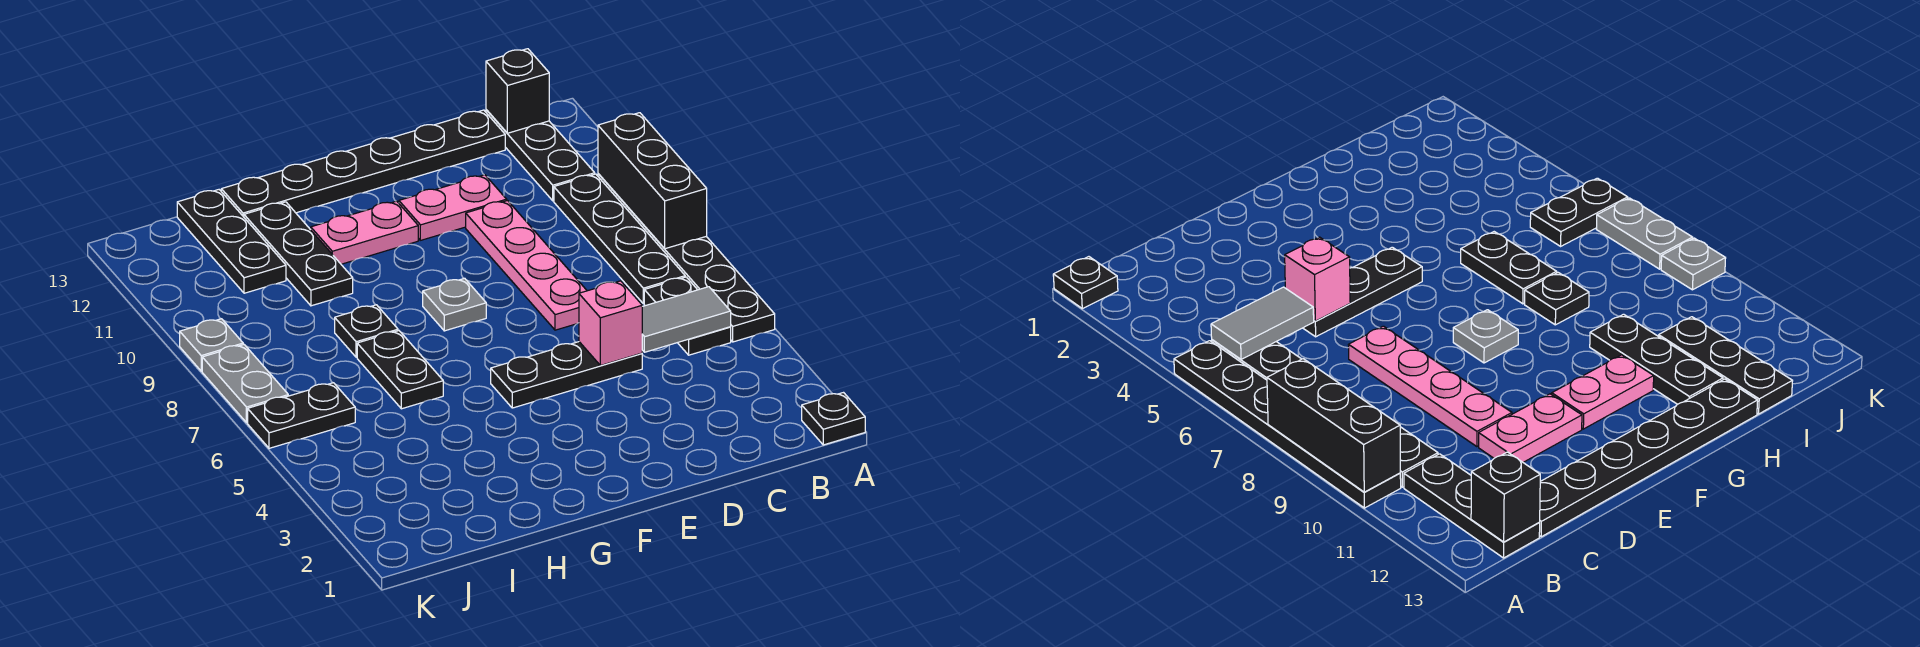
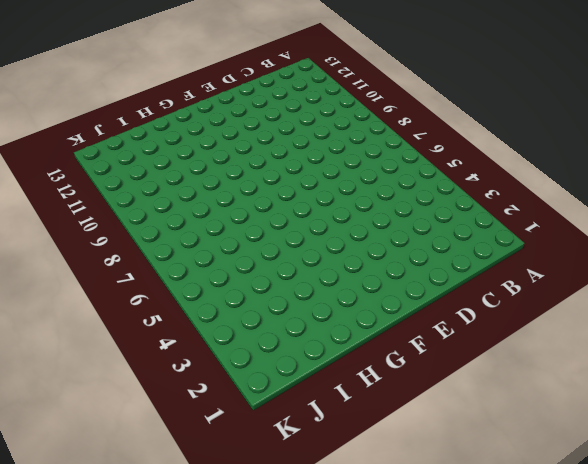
none -> black 1x1 plate [802,393,865,445]
none -> black 1x6 plate [598,174,775,342]
none -> black 1x2 plate [644,277,731,355]

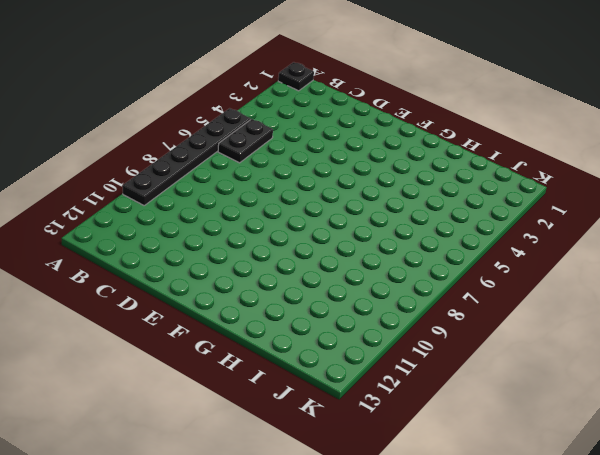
none -> black 1x4 plate [554,174,685,304]
none -> black 1x3 plate [486,110,595,201]
none -> black 1x6 plate [221,110,505,217]

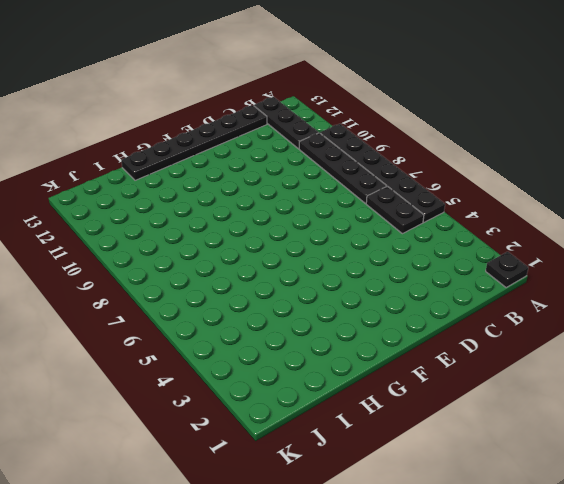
none -> black 1x3 plate [491,342,642,408]
none -> pink 1x4 plate [466,201,587,330]
none -> pink 1x2 plate [399,175,507,240]

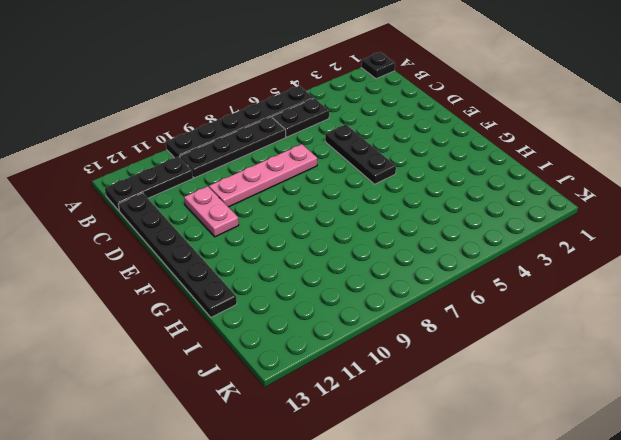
none -> grey 1x1 plate [423,278,486,331]
none -> pink 1x2 plate [310,201,418,264]
none -> black 1x2 plate [357,331,443,409]

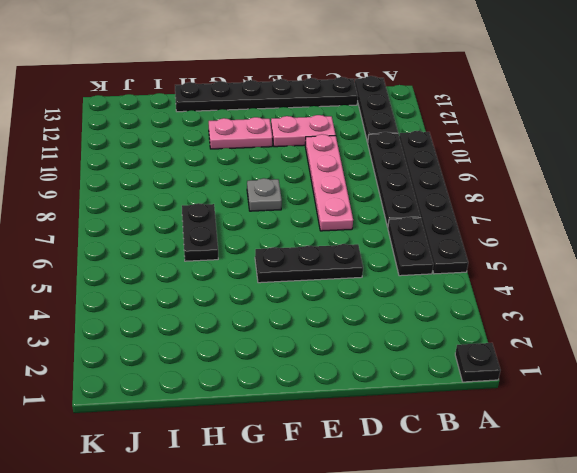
none -> black 1x1 plate [335,305,398,357]
none -> black 1x3 plate [244,202,353,306]
none -> black 1x3 plate [177,190,286,293]

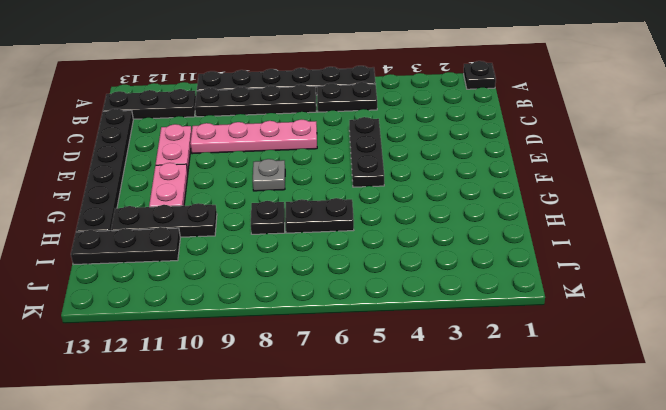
none -> black 1x2 plate [248,383,355,448]
none -> grey 1x2 plate [202,344,288,423]
none -> grey 1x1 plate [180,319,243,371]

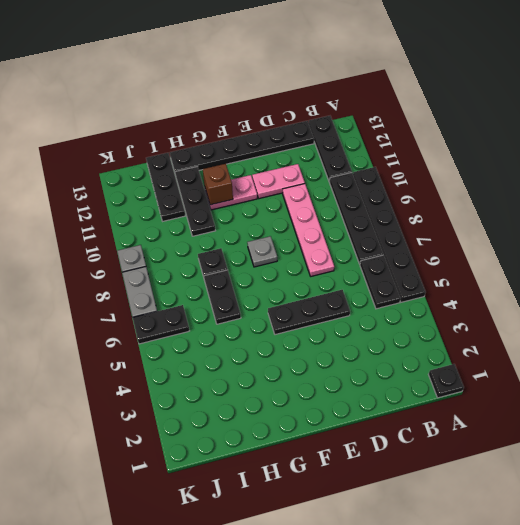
brown 1x1 brick [203,164,233,205] -> none
none -> black 1x3 brick [598,113,707,249]
none -> grey 1x2 tile [642,287,731,352]
none -> black 1x1 brick [486,49,549,133]

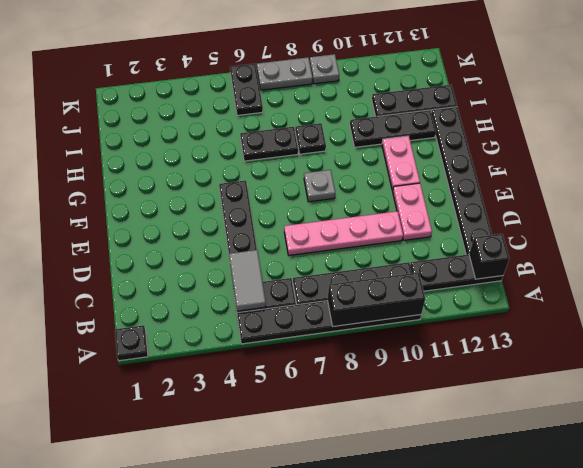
none -> pink 1x1 brick [579,281,642,366]

